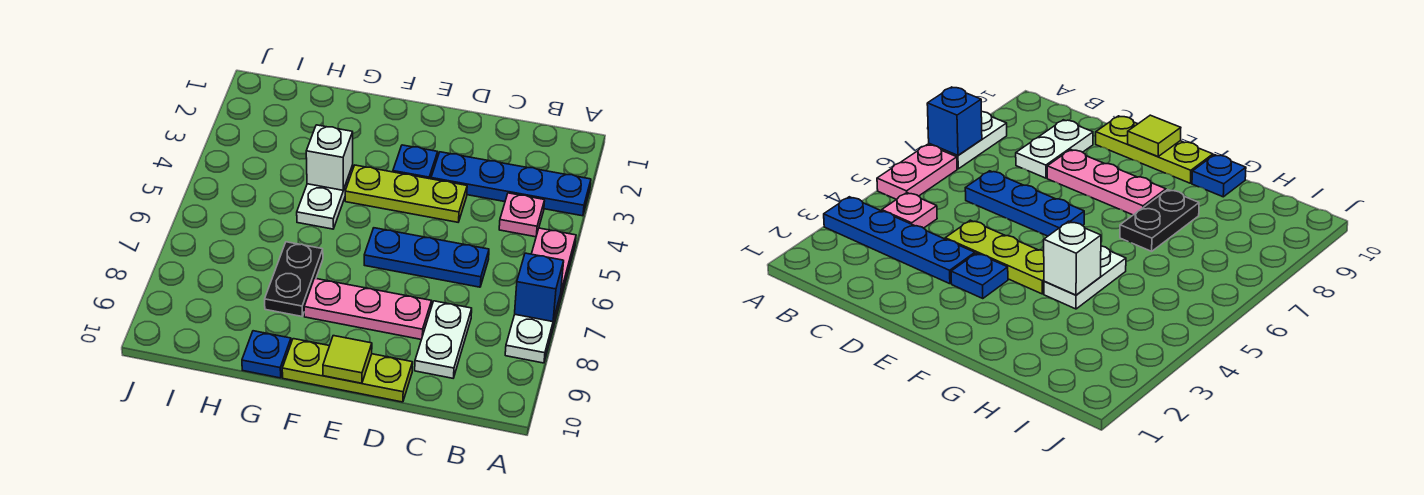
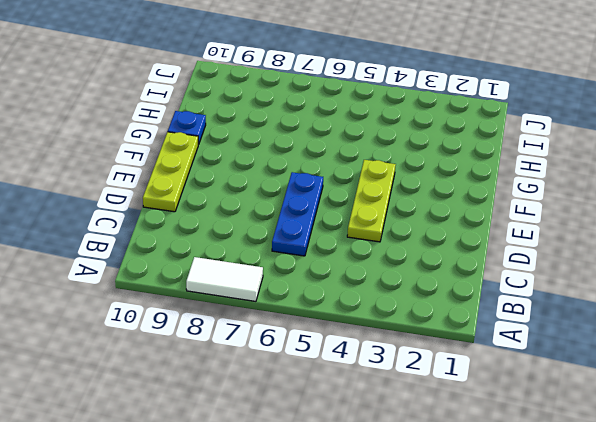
white 1x2 tile [186,257,263,301] -> white 1x2 plate [505,295,561,363]
none -> blue 1x4 plate [431,152,591,216]
none -> pink 1x2 plate [532,228,576,301]
none -> pink 1x1 plate [499,193,545,237]

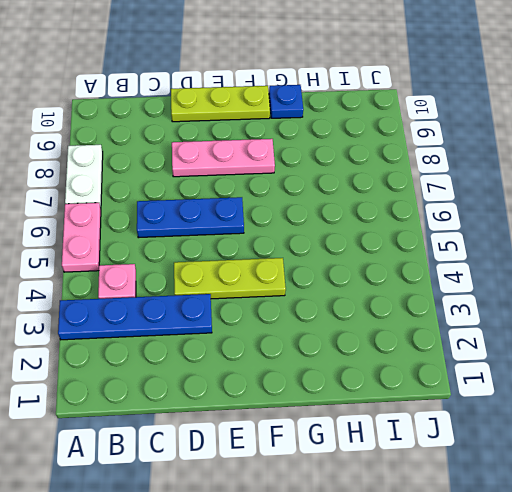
none -> white 1x2 plate [415,301,472,378]
none -> blue 1x1 plate [393,145,438,179]
none -> white 1x2 plate [297,165,353,229]

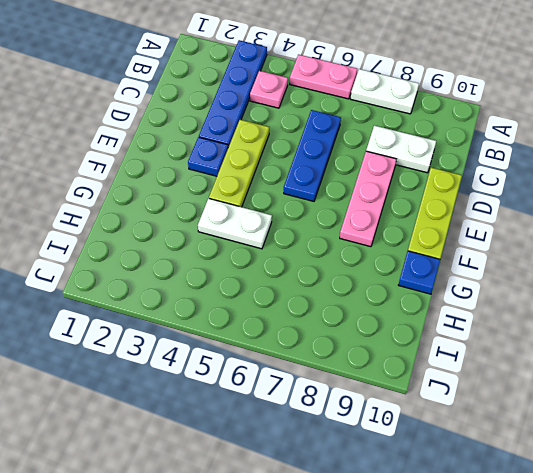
none -> black 1x2 plate [265,242,323,316]
none -> blue 1x1 brick [515,253,564,322]
none -> lime 1x1 tile [323,336,372,383]

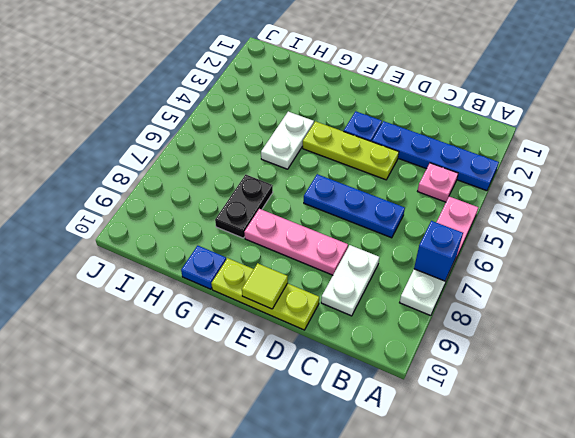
none -> white 1x1 brick [306,125,353,190]

